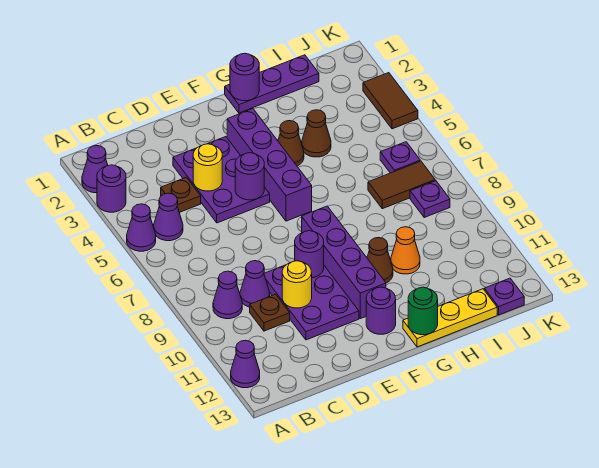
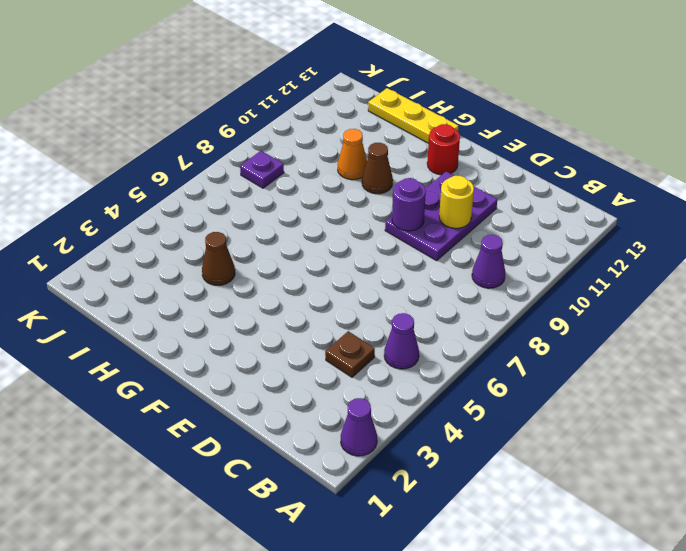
red 1x1 round brick [427,124,460,175] -> purple 1x1 round brick [366,287,396,334]
none -> purple 1x1 round brick [97,165,126,212]
none -> purple 1x1 cone [127,204,156,251]
none -> purple 1x1 cone [231,340,260,388]
none -> purple 1x1 cone [240,261,270,307]

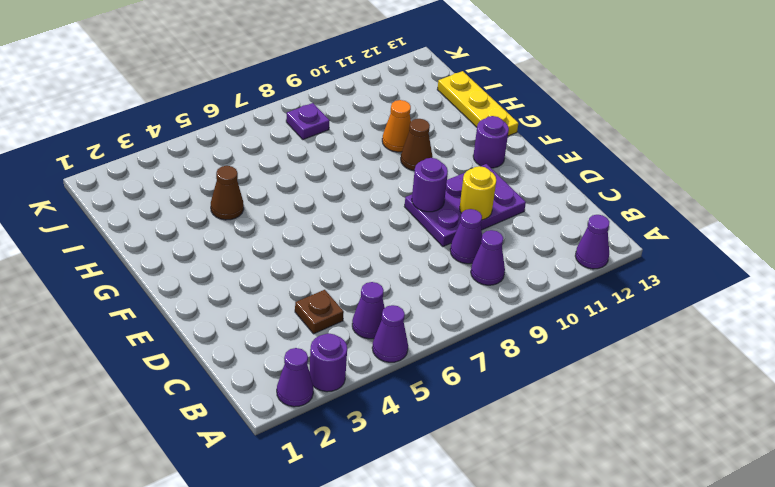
none -> brown 1x1 plate [250,294,290,331]
none -> purple 2x3 plate [173,137,270,223]
none -> purple 1x4 brick [227,109,312,221]
none -> purple 1x4 brick [302,206,386,319]

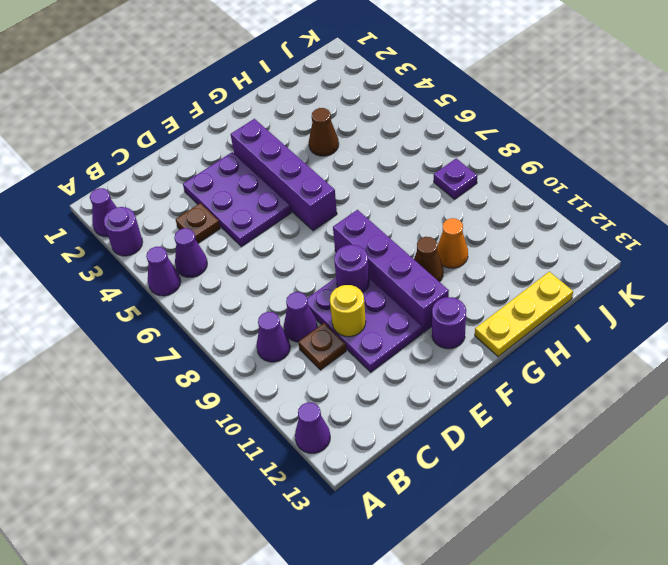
none -> purple 1x3 plate [225,55,319,113]
none -> brown 1x1 cone [278,121,304,166]
none -> brown 1x2 tile [368,161,435,209]
none -> purple 1x1 plate [380,142,420,173]

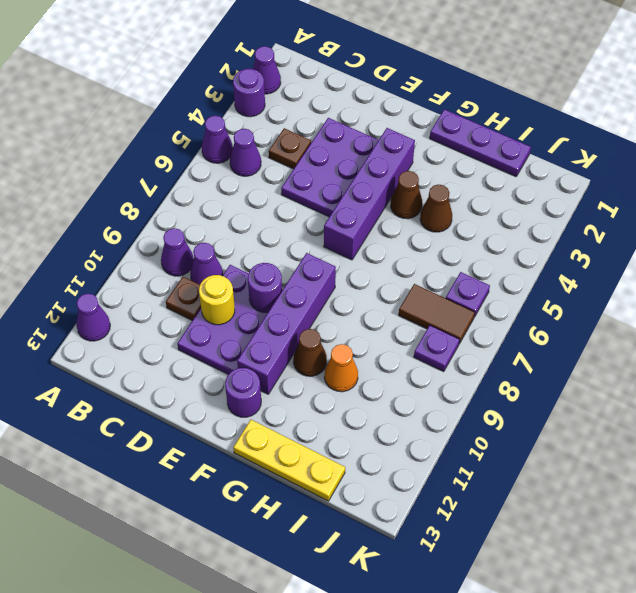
none -> purple 1x1 plate [484,278,524,315]
none -> brown 1x2 tile [363,73,418,129]
none -> yellow 1x1 round brick [193,144,222,191]
none -> purple 1x1 round brick [235,153,264,200]

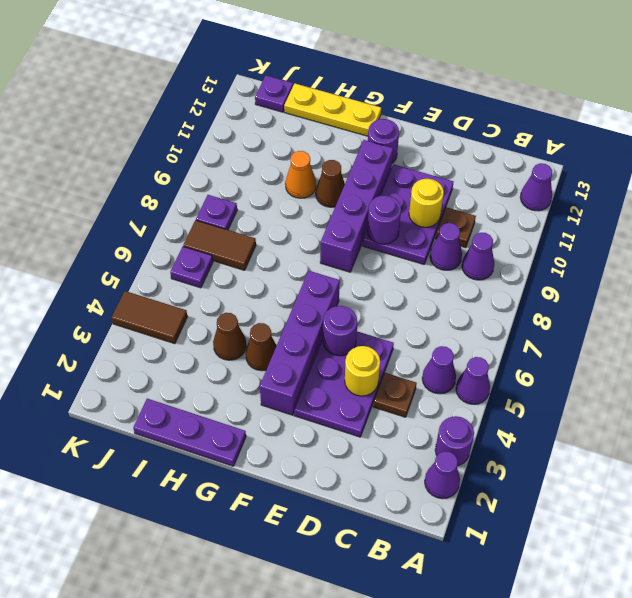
brown 1x2 tile [112,291,187,344] -> brown 1x2 tile turned to [363,73,418,129]
none -> purple 1x1 round brick [230,53,259,101]
none -> green 1x1 round brick [408,287,438,335]

